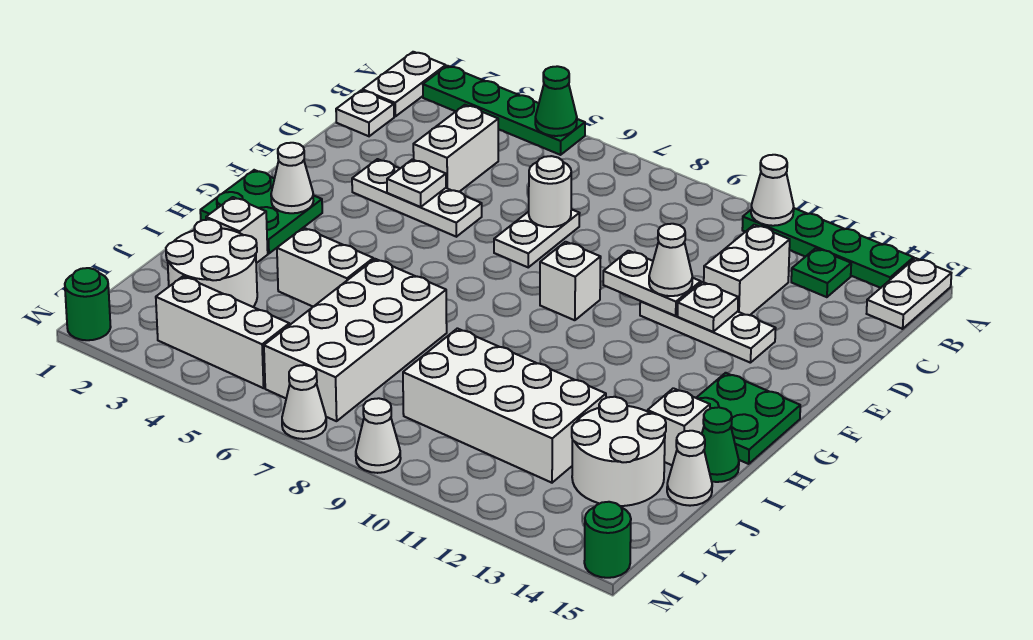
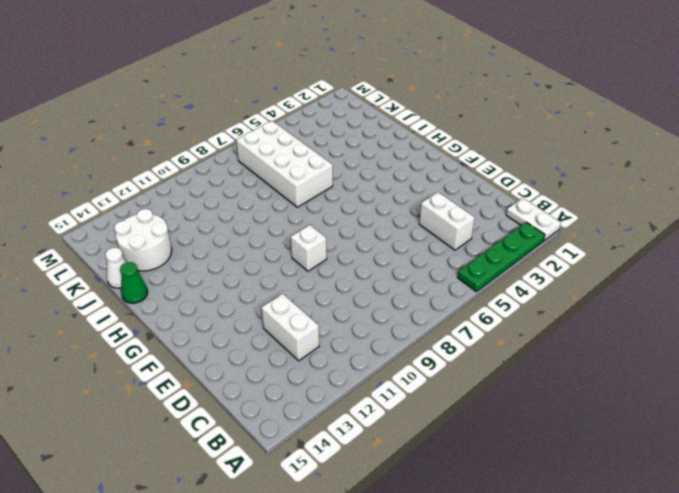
none -> green 1x4 plate [742,208,914,288]
none -> white 1x2 plate [867,258,951,329]
none -> green 1x1 plate [791,248,851,297]
none -> white 1x1 plate [336,90,394,136]

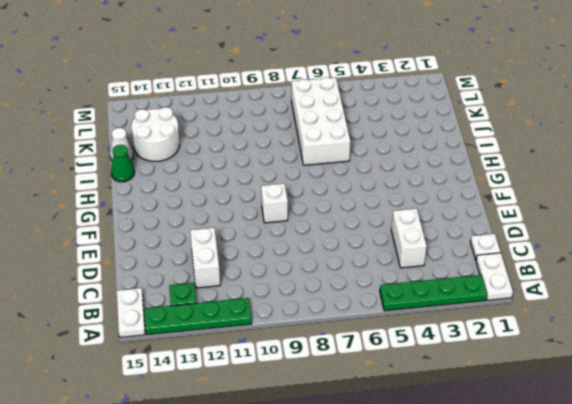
none -> white 1x2 plate [494,209,580,267]
none -> white 1x3 plate [352,159,482,237]
none -> white 1x3 plate [640,301,776,363]
none -> green 2x2 plate [200,170,322,254]

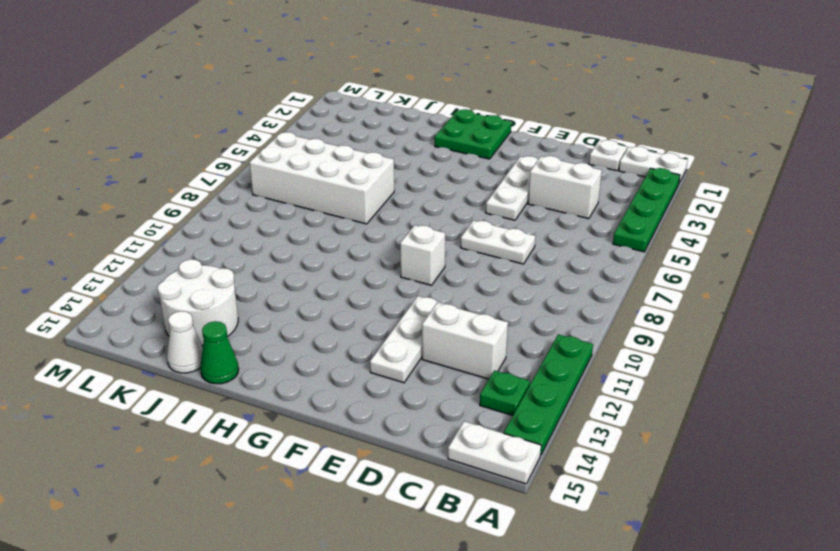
none -> green 2x2 plate [697,373,800,464]
none -> white 1x1 brick [206,197,268,263]
none -> white 1x2 brick [277,228,373,307]
none -> white 1x1 brick [648,388,710,465]

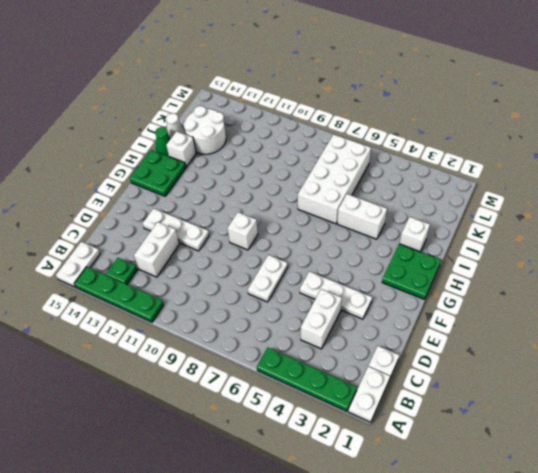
none -> white 2x2 round brick [166,220,257,307]
none -> white 2x4 brick [403,328,606,483]
none -> white 1x3 brick [156,276,289,388]
none -> green 1x1 round brick [65,268,111,340]

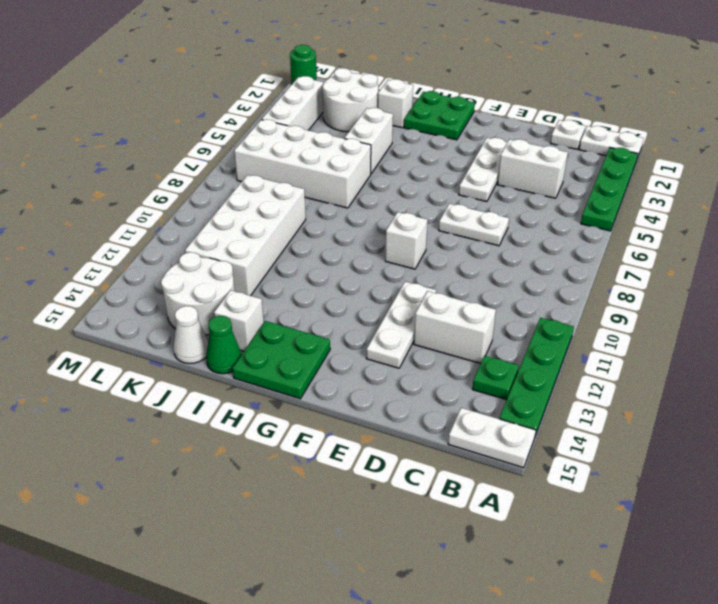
none -> white 1x1 cone [282,365,326,439]
none -> white 1x1 cone [356,398,401,473]
none -> green 1x1 round brick [584,502,631,578]
none -> green 1x1 cone [535,66,577,136]

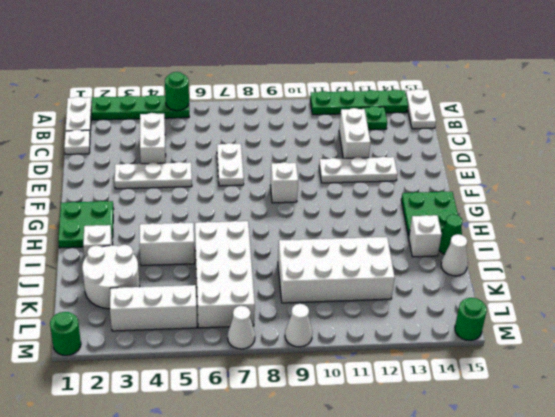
green 1x1 round brick [165,72,189,111] -> green 1x1 cone [535,66,577,136]
none -> white 2x2 round brick [572,397,666,506]
none -> white 1x1 cone [751,155,794,226]
none -> white 1x1 round brick [529,156,571,227]
none -> white 1x1 plate [387,159,446,207]

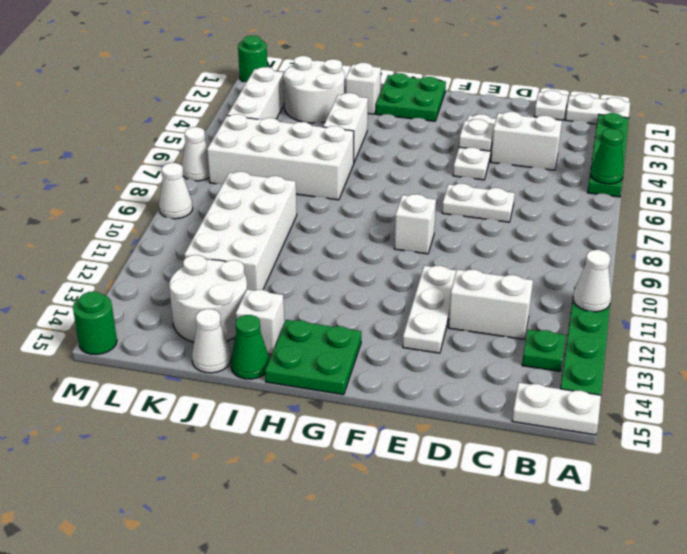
none -> white 1x1 round brick [529,156,571,227]
none -> white 1x2 plate [603,251,701,316]
none -> white 1x1 plate [677,282,738,332]
none -> white 1x1 cone [271,143,313,213]

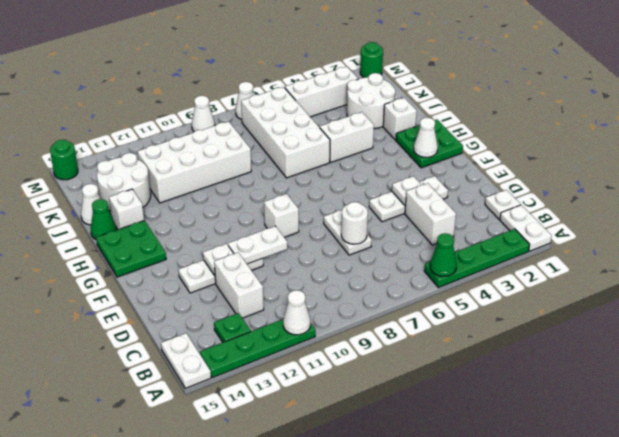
none -> white 1x1 cone [649,224,692,296]

